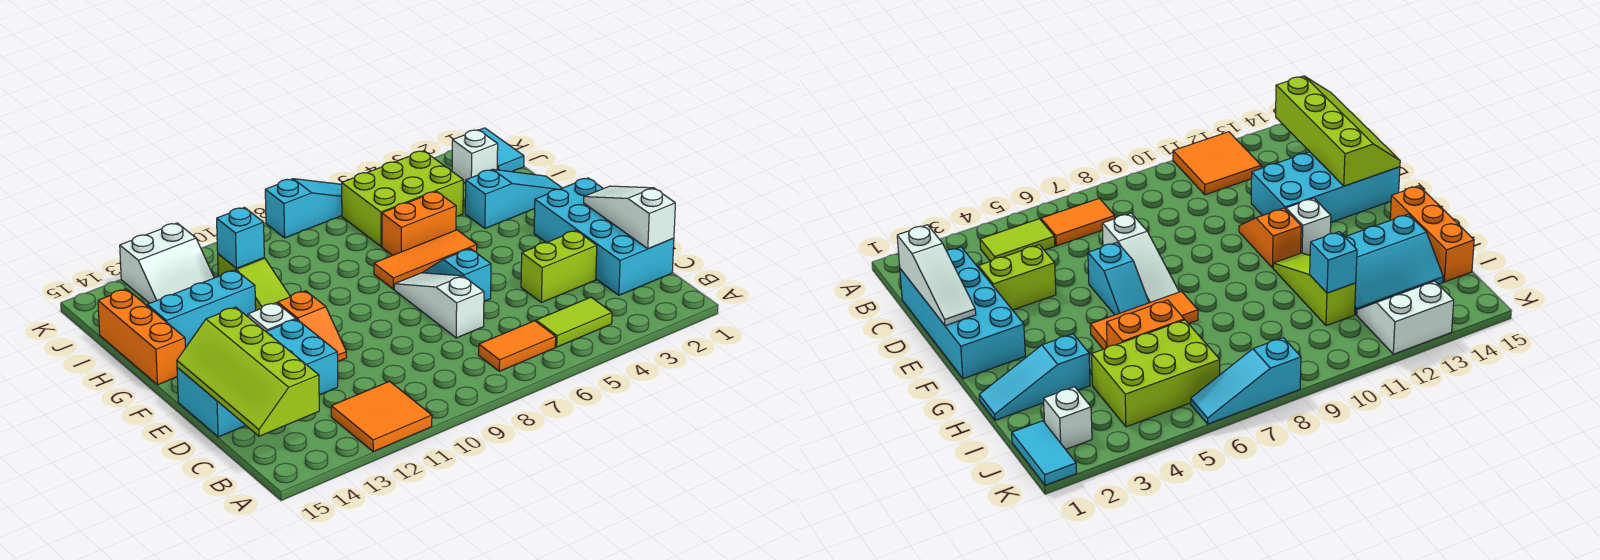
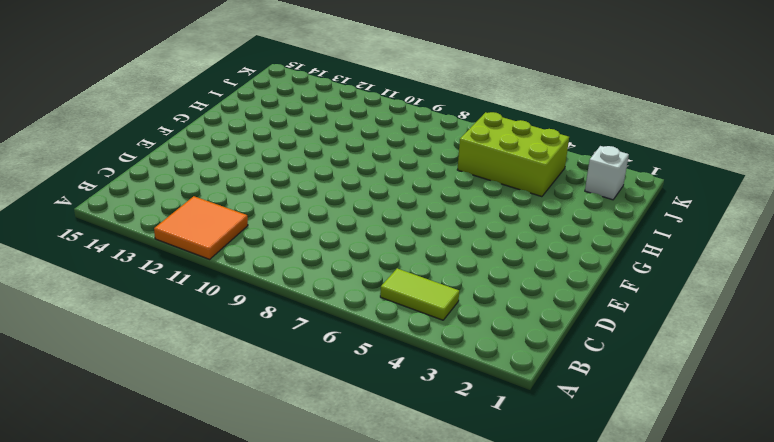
none -> orange 1x2 tile [479,321,556,371]
none -> cyan 2x4 brick [534,178,674,295]
none -> lime 1x2 brick [521,231,597,303]

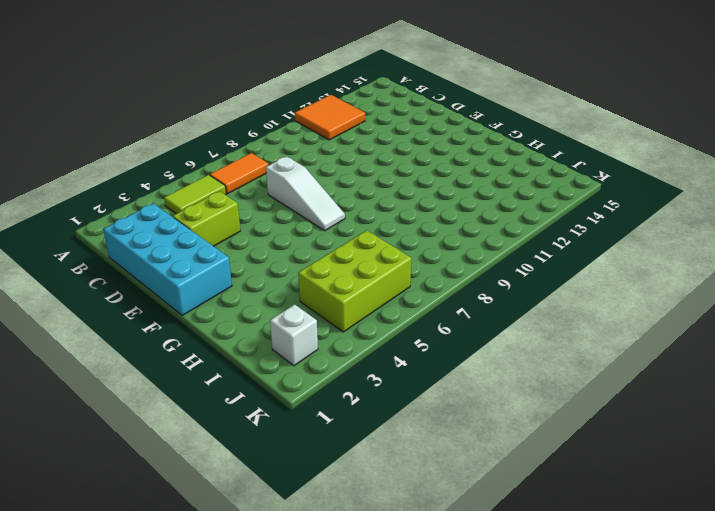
none -> cyan 2x4 brick [177,319,338,437]
none -> cyan 1x2 slope [423,249,491,301]
none -> orange 1x2 slope [278,291,347,361]

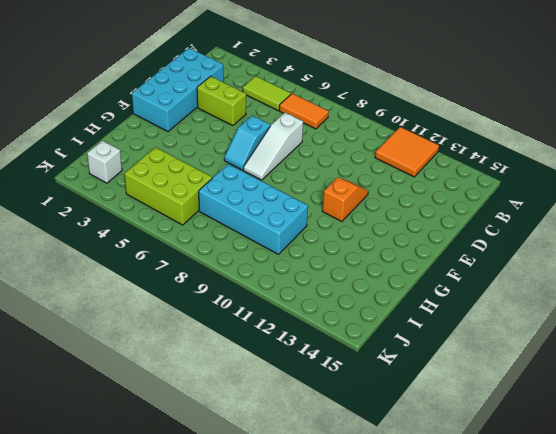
cyan 2x4 brick [199,164,308,254] -> cyan 2x4 brick moved to [177,319,338,437]
none -> white 1x1 brick [248,303,296,331]
none -> orange 1x3 tile [374,230,477,289]
none -> lime 1x3 slope [218,254,290,310]

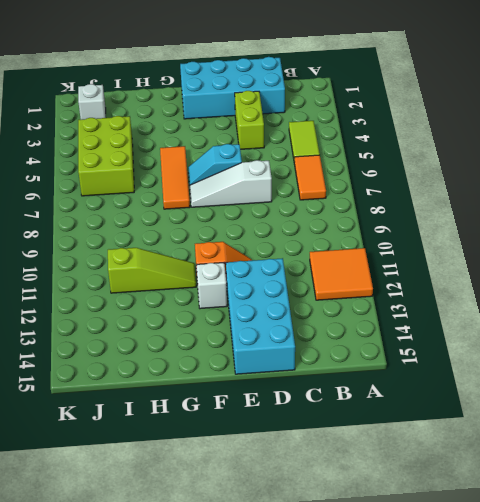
none -> orange 1x3 brick [98,289,185,385]
none -> cyan 1x3 slope [465,169,562,228]
none -> orange 1x2 brick [382,191,456,255]

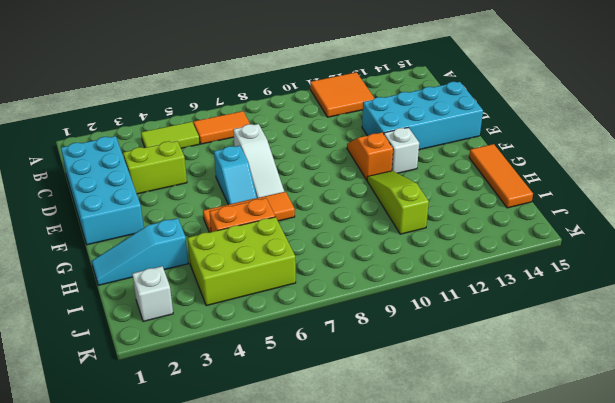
orange 1x3 tile [469,144,533,208] -> orange 1x3 brick [98,289,185,385]
none -> cyan 2x3 slope [146,270,256,348]
none -> cyan 1x2 tile [479,128,524,172]
none -> white 2x2 slope [120,223,214,303]

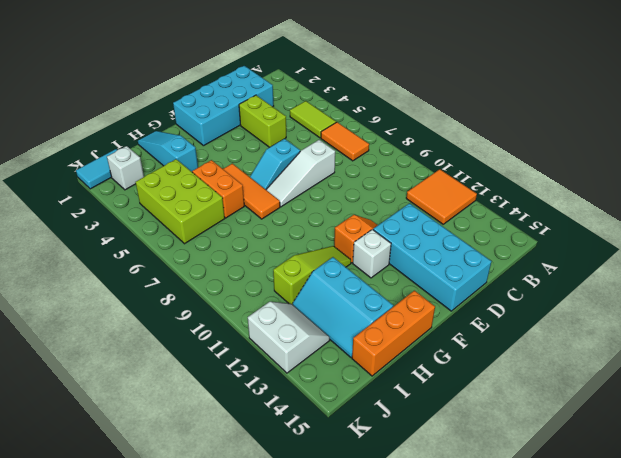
none -> cyan 1x3 slope [265,179,342,238]
none -> lime 2x4 slope [177,307,319,436]
none -> white 1x3 slope [584,186,675,249]

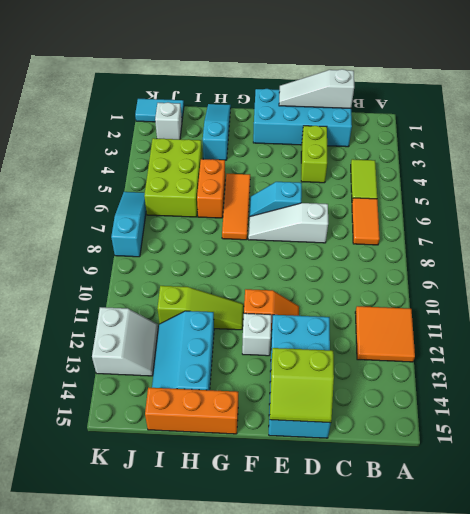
lime 2x2 slope [270,348,334,423] -> lime 2x4 slope [177,307,319,436]
none -> cyan 1x1 brick [217,207,264,268]

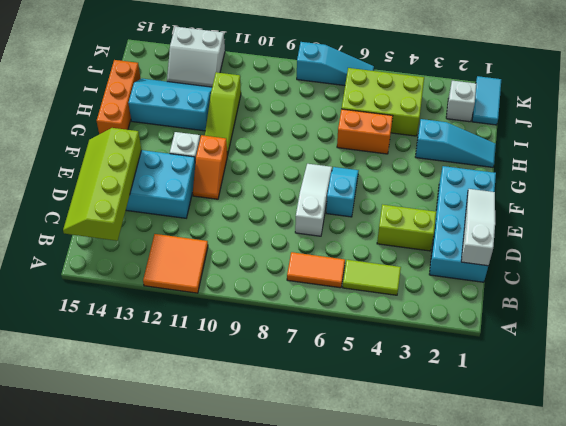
none -> orange 1x3 tile [374,230,477,289]
none -> cyan 1x1 brick [217,207,264,268]

